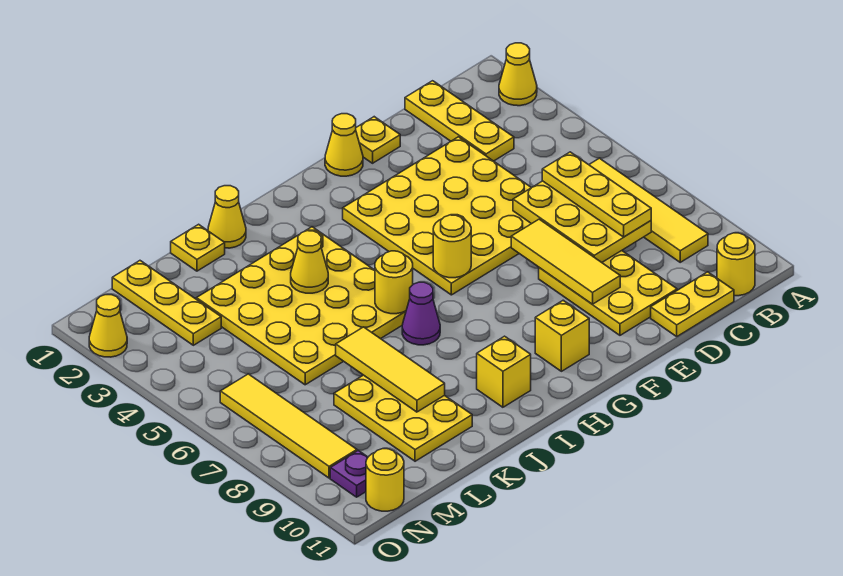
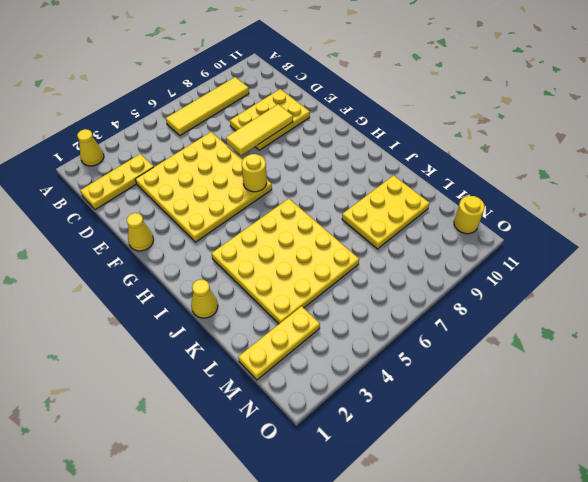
none -> yellow 1x1 round brick [717,233,755,296]
none -> yellow 1x2 plate [651,272,734,336]
none -> yellow 1x1 plate [356,117,400,163]

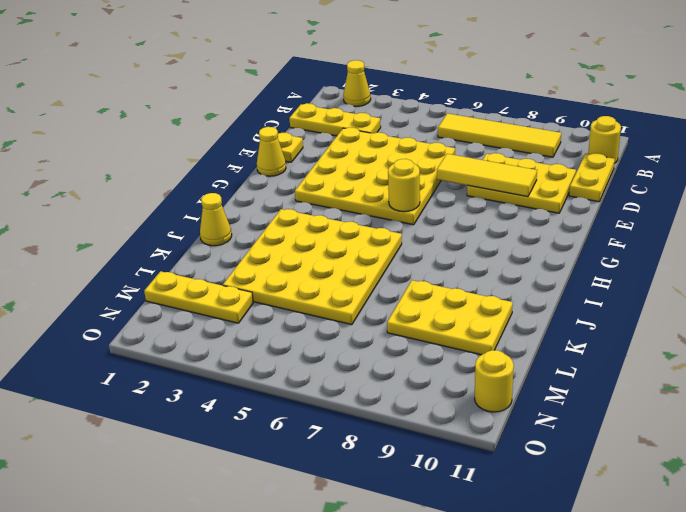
none -> yellow 1x1 brick [535,300,589,371]
none -> purple 1x1 cone [402,282,440,345]
none -> yellow 1x1 brick [477,336,531,407]

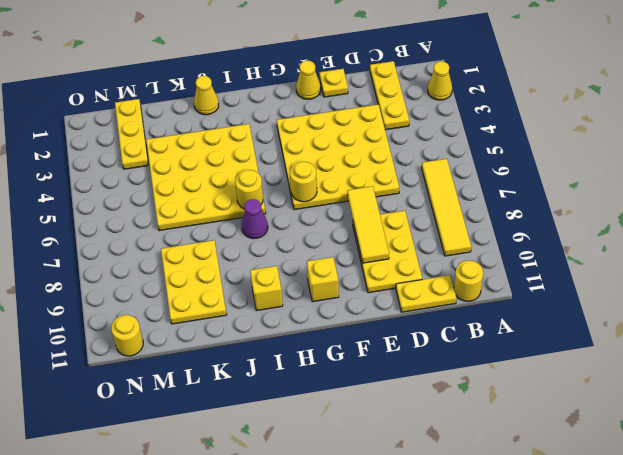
none -> yellow 1x1 plate [171,224,225,271]
none -> yellow 1x4 tile [220,374,357,478]
none -> purple 1x1 plate [330,450,368,497]

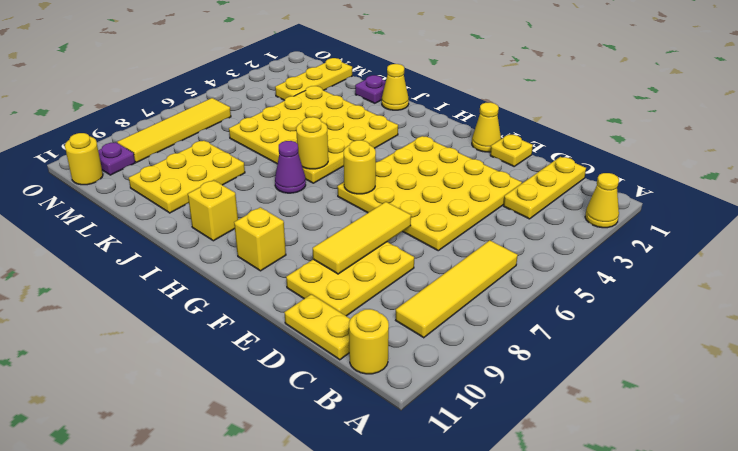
purple 1x1 plate [355,75,386,103] -> yellow 1x1 plate [171,224,225,271]
none -> yellow 1x1 cone [89,295,127,357]
none -> yellow 2x3 plate [513,181,651,262]
none -> yellow 1x1 cone [291,231,328,293]

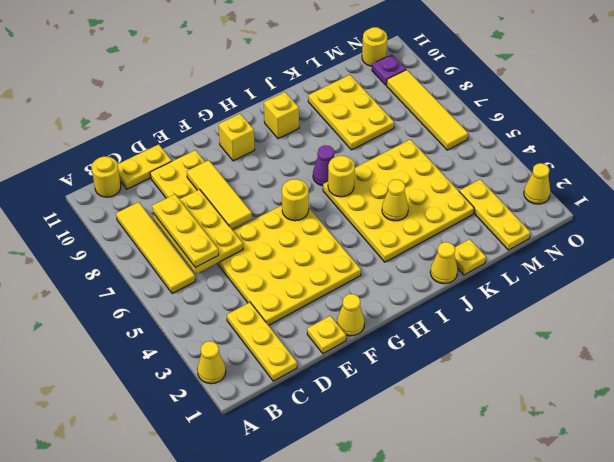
none -> yellow 1x3 tile [336,327,445,412]

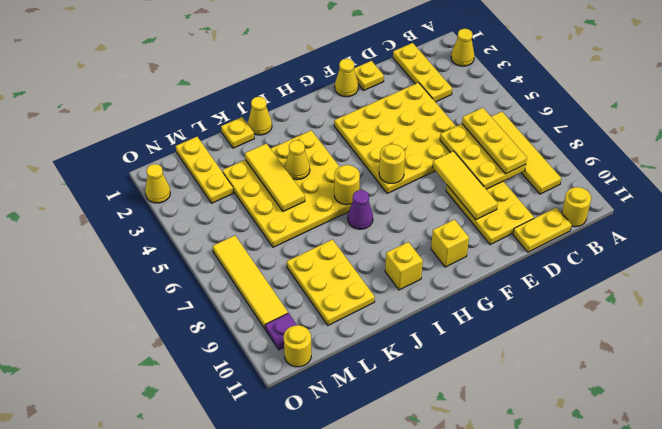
yellow 1x3 tile [245,144,305,211] -> yellow 1x3 tile moved to [336,327,445,412]

